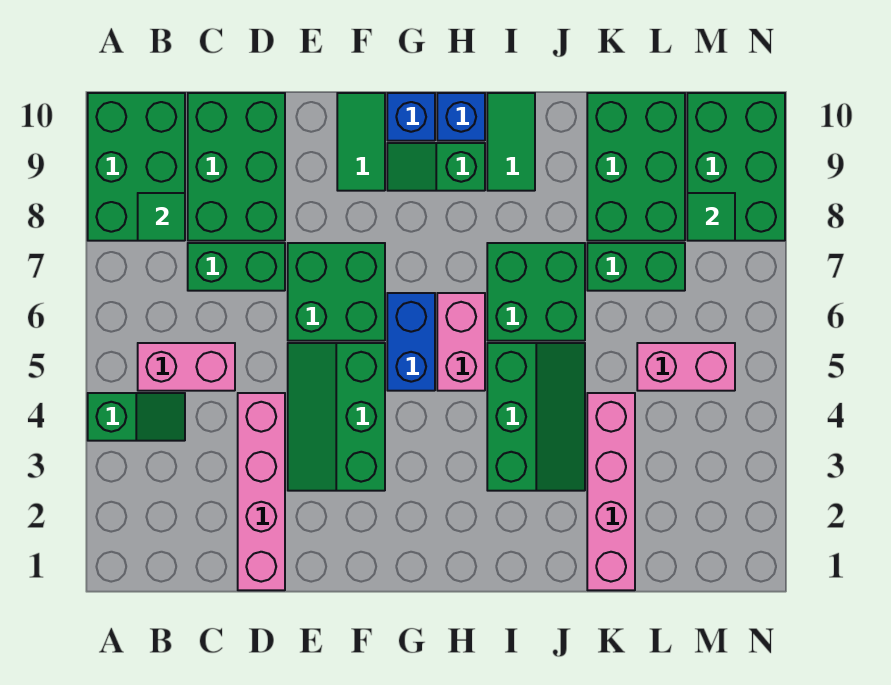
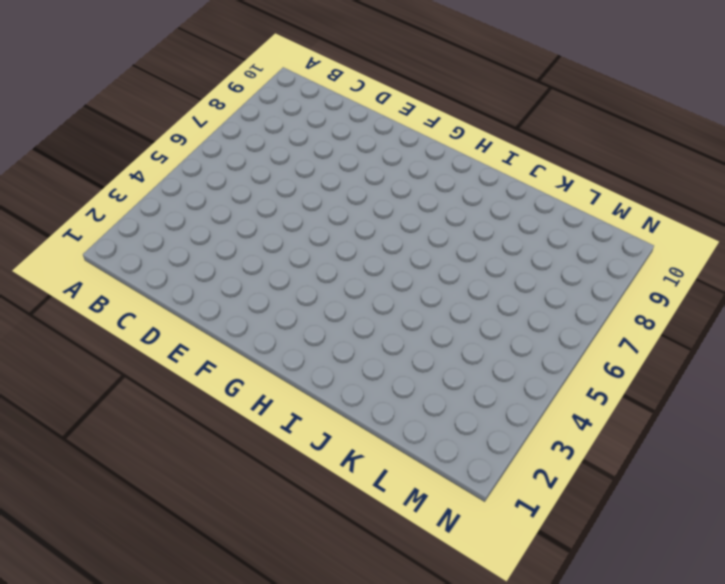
none -> green 1x2 slope [88,393,185,441]
none -> green 2x3 brick [88,93,185,241]
none -> pink 1x2 brick [138,343,235,391]

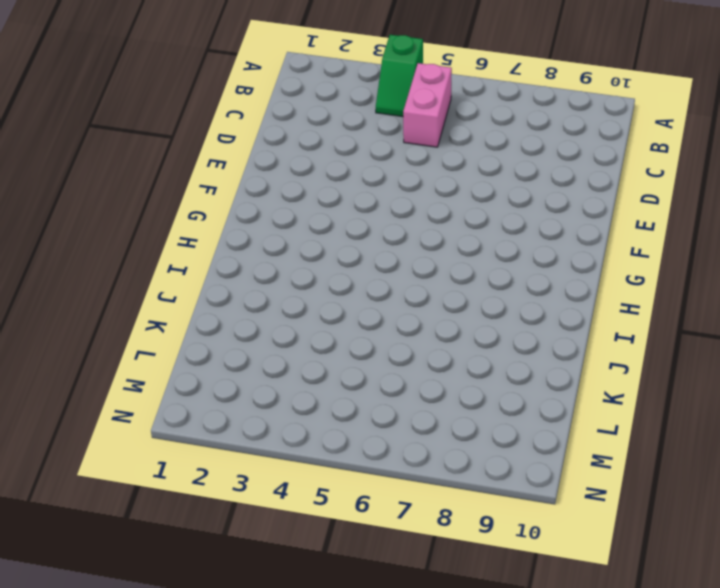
none -> green 2x3 brick [88,93,185,241]
none -> green 1x2 brick [188,243,285,291]
none -> green 2x3 brick [188,93,285,241]

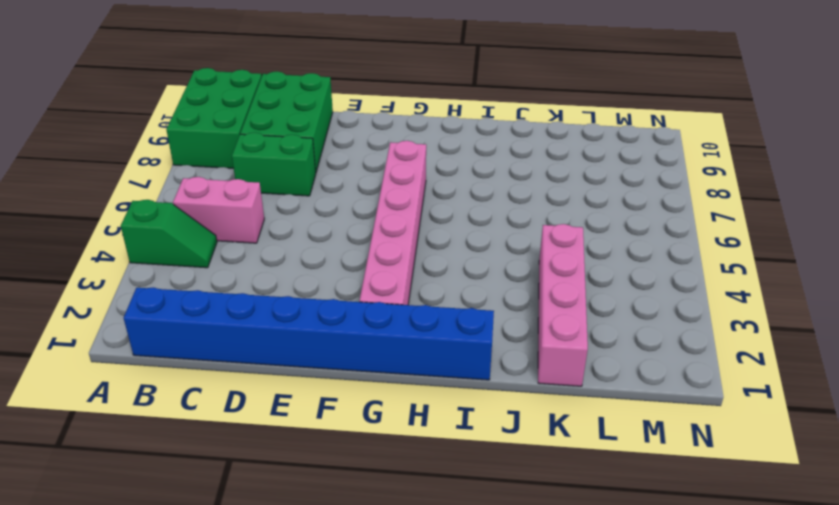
blue 1x8 brick [124,287,494,380] -> pink 1x4 brick [238,393,285,590]
pink 1x6 brick [359,141,426,305] -> blue 1x2 brick [387,293,435,391]
none -> green 2x3 slope [288,343,385,491]
none -> green 2x2 brick [288,243,385,341]
none -> green 1x2 tile [337,93,385,191]

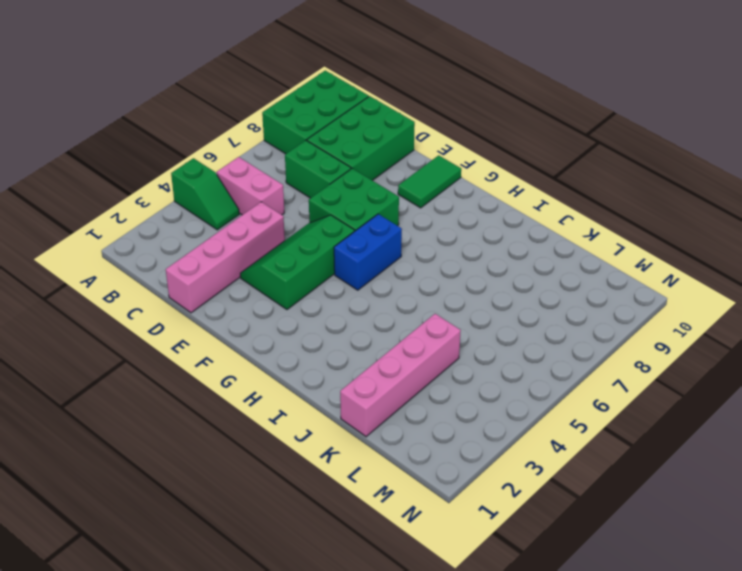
none -> green 1x2 slope [387,143,485,191]
none -> blue 1x1 brick [387,93,435,141]
none -> pink 1x2 brick [437,293,485,391]

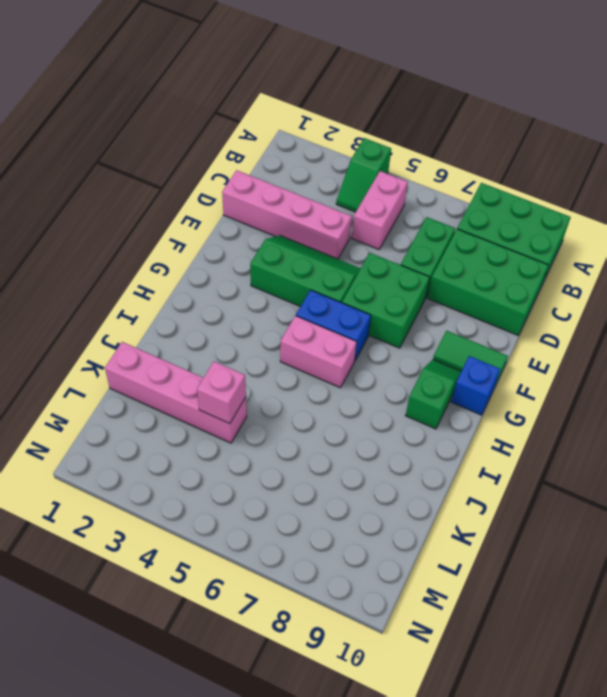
pink 1x1 brick [197,362,246,424] -> none
none -> blue 1x1 brick [437,93,485,141]
none -> green 2x3 slope [487,343,585,491]
none -> green 2x2 brick [487,243,585,341]

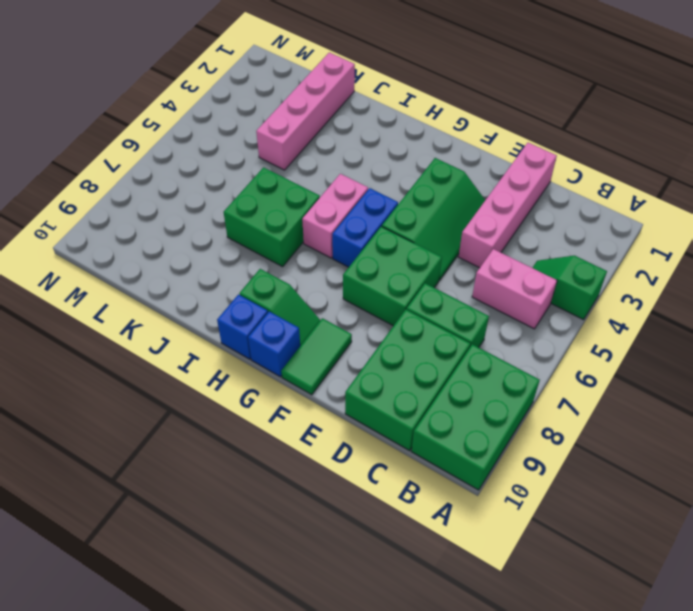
none -> green 2x3 slope [487,343,585,491]
none -> green 1x2 tile [487,93,535,191]
none -> green 1x2 brick [587,243,685,291]

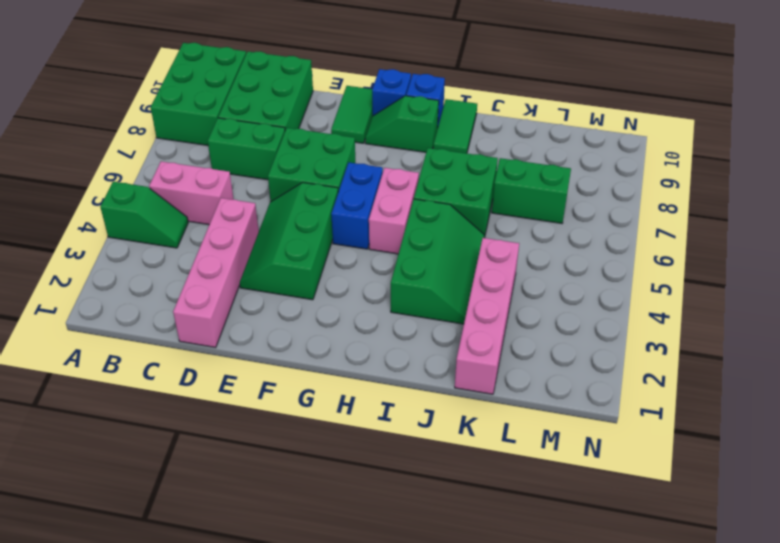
none -> green 2x3 brick [587,93,685,241]
none -> pink 1x2 brick [637,343,735,391]
none -> green 2x3 brick [687,93,785,241]

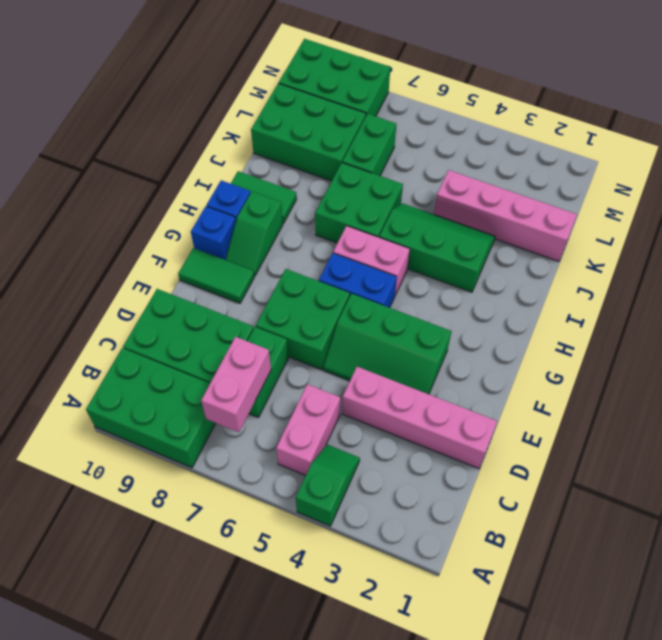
pink 1x2 brick [201,337,271,432] -> pink 1x2 brick moved to [637,343,735,391]
none -> green 1x1 tile [138,193,185,241]
none -> green 1x1 tile [687,193,735,241]

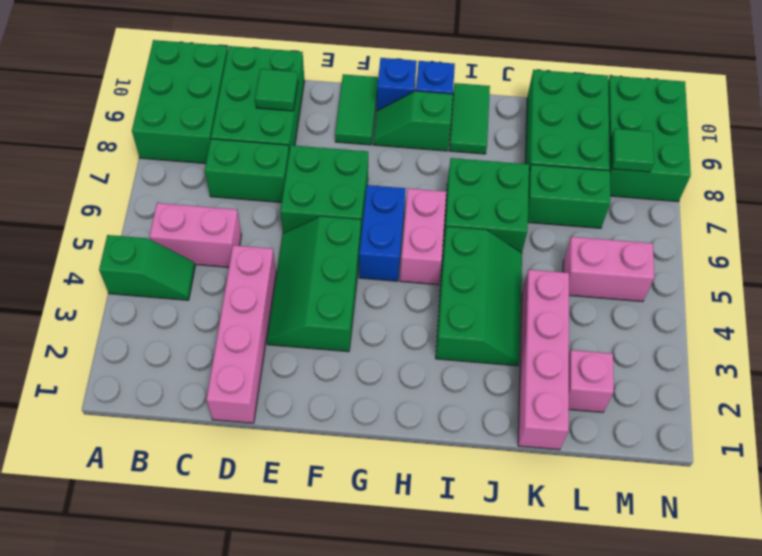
green 1x1 tile [255,69,298,111] -> green 1x1 tile moved to [138,193,185,241]
pink 1x1 brick [569,350,614,412] -> none

